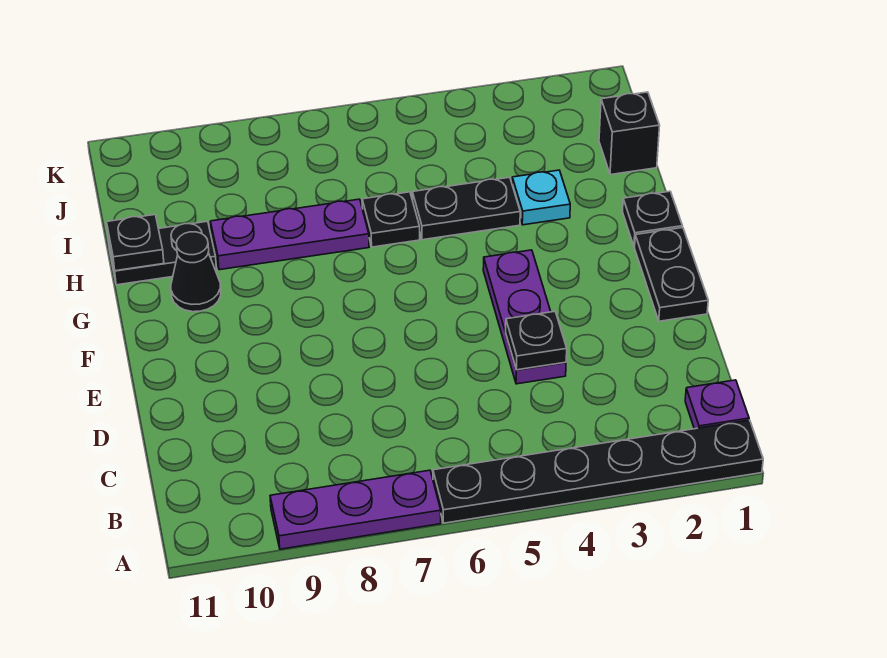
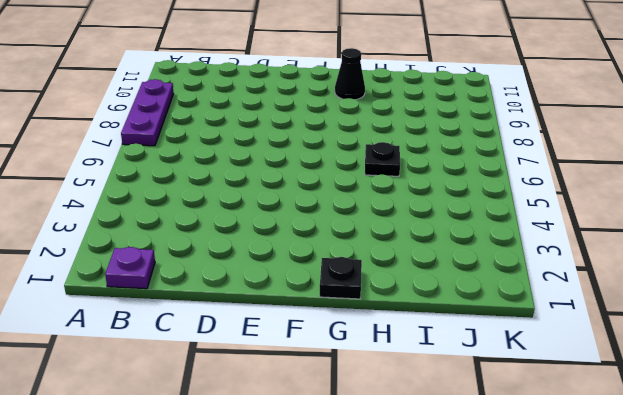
none -> black 1x6 plate [433,420,763,523]
none -> purple 1x3 plate [483,250,566,384]
none -> black 1x2 plate [635,228,708,321]

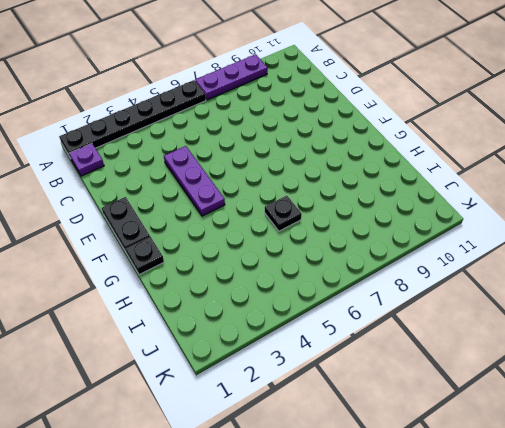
none -> black 1x1 cone [171,232,221,312]
none -> cyan 1x1 plate [512,170,570,225]
none -> black 1x2 plate [412,177,520,240]

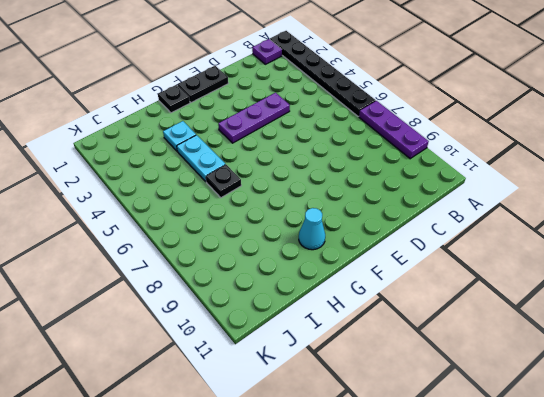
cyan 1x1 cone [299,208,325,250] -> black 1x1 cone [171,232,221,312]
cyan 1x2 plate [177,135,225,182] -> black 1x2 plate [412,177,520,240]
none -> purple 1x3 plate [210,199,369,270]
none -> black 1x2 plate [108,221,216,285]
none -> black 1x1 brick [599,92,660,175]

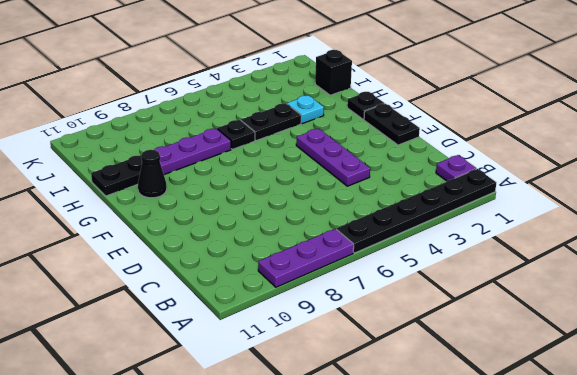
none -> black 1x1 plate [506,311,567,370]
none -> black 1x1 plate [107,215,164,271]

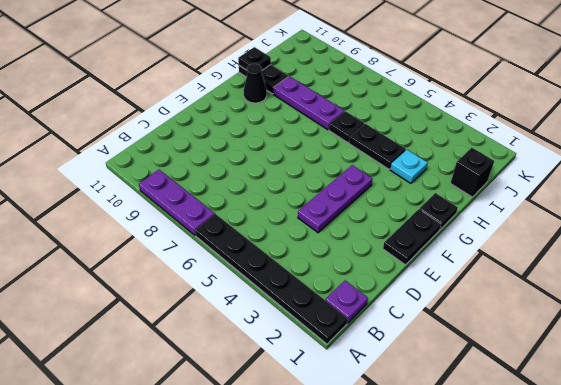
none -> black 1x1 plate [506,311,567,370]

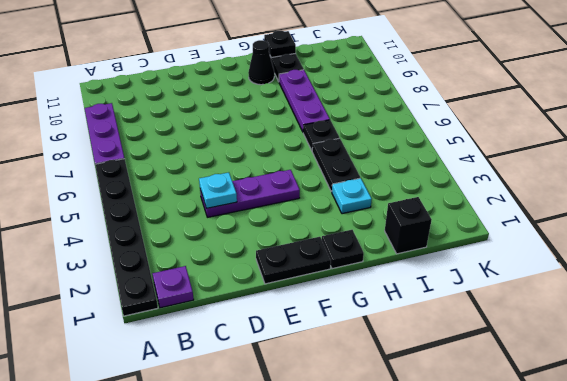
cyan 1x1 plate [199,173,237,208] -> black 1x1 plate [506,311,567,370]

